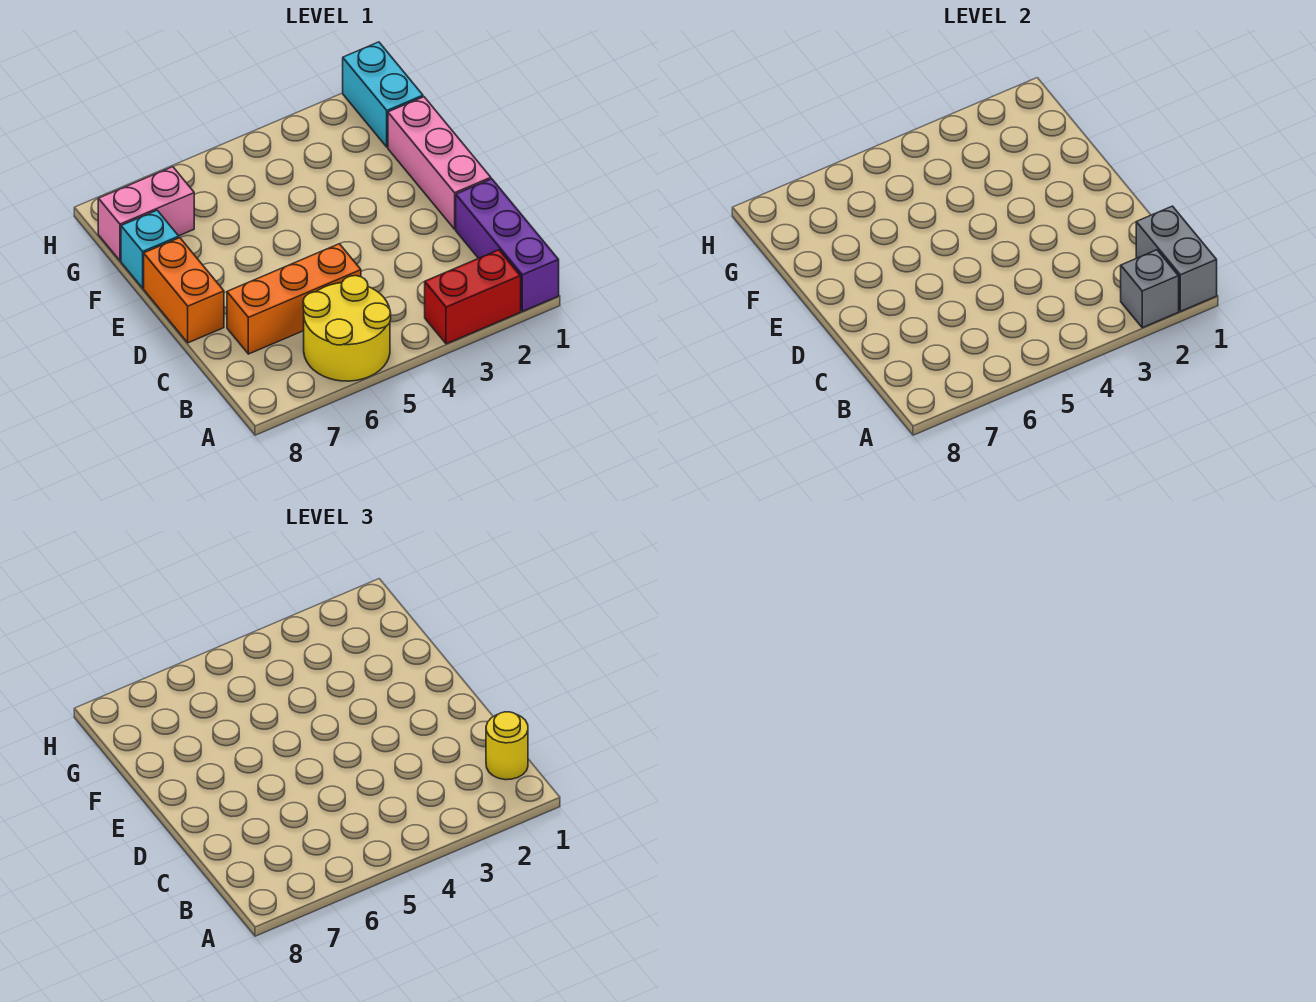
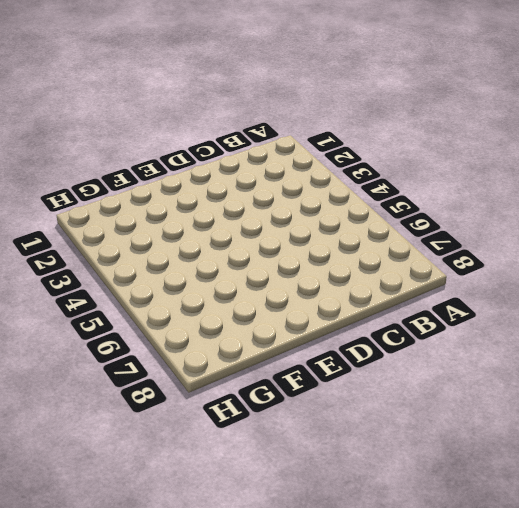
none -> purple 1x3 brick [456,179,559,311]
none -> red 1x2 brick [425,250,521,344]
none -> yellow 2x2 round brick [303,276,391,381]

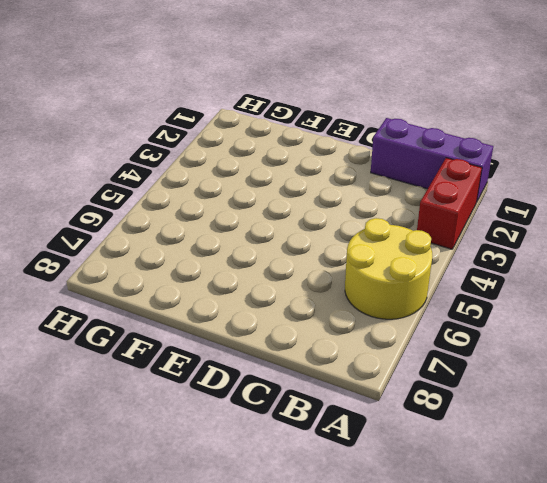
none -> orange 1x3 brick [227,244,361,354]
none -> pink 1x3 brick [388,97,491,229]
none -> orange 1x2 brick [144,238,224,343]

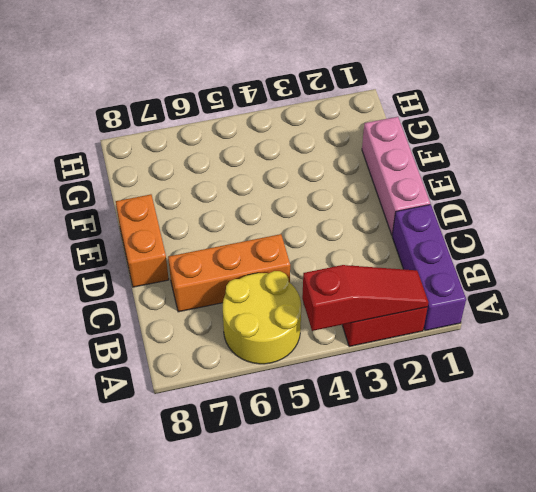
red 1x3 slope [302,265,429,331] -> grey 1x1 brick [1121,250,1179,328]
none -> cyan 1x1 brick [121,210,179,288]
none -> cyan 1x2 brick [343,42,423,147]
none -> pink 1x2 brick [98,167,194,261]

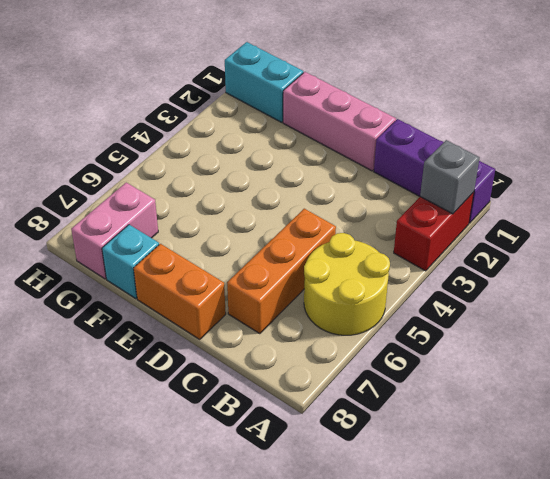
none -> grey 1x2 brick [1136,206,1217,311]
none -> yellow 1x1 round brick [486,712,528,780]

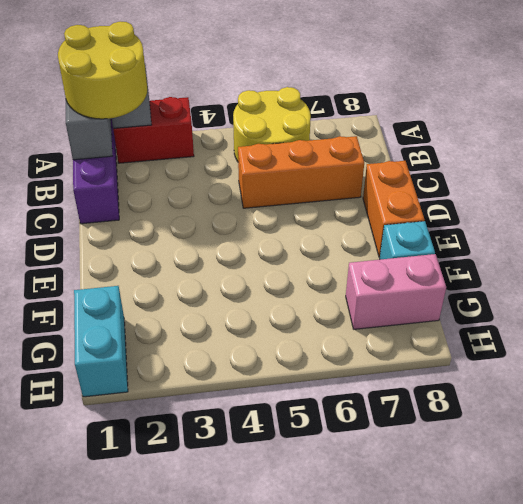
yellow 2x2 round brick [58,21,147,119] -> yellow 1x1 round brick [486,712,528,780]
none -> pink 1x3 brick [388,97,491,229]

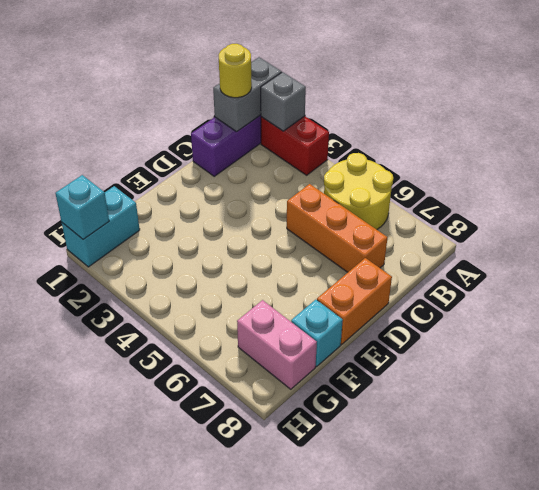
cyan 1x1 brick [55,175,109,239] -> none
none -> pink 1x3 brick [388,97,491,229]

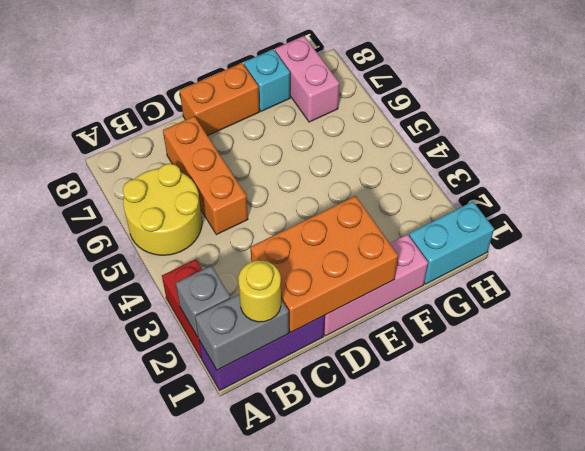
orange 2x3 brick [250,196,398,332] -> none

